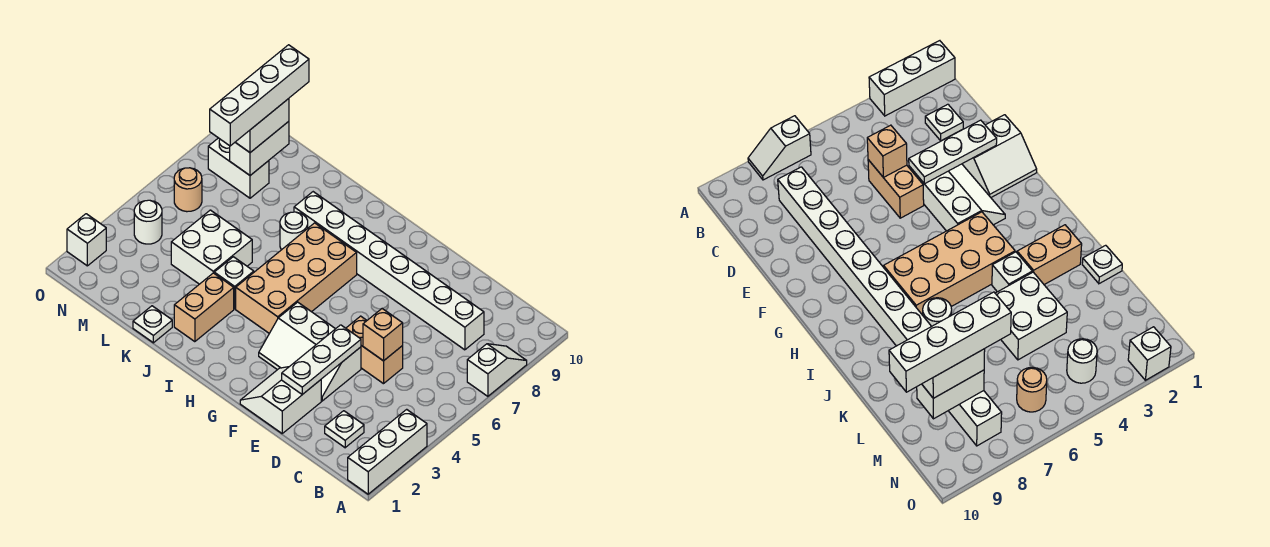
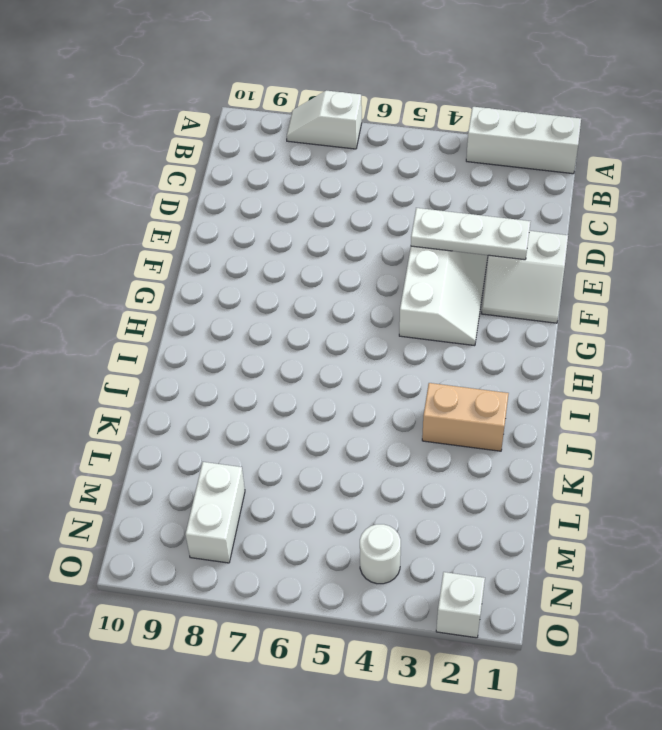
none -> white 1x1 plate [325,411,364,448]
none -> white 1x8 brick [294,192,484,350]
none -> tan 1x2 brick [346,316,403,384]

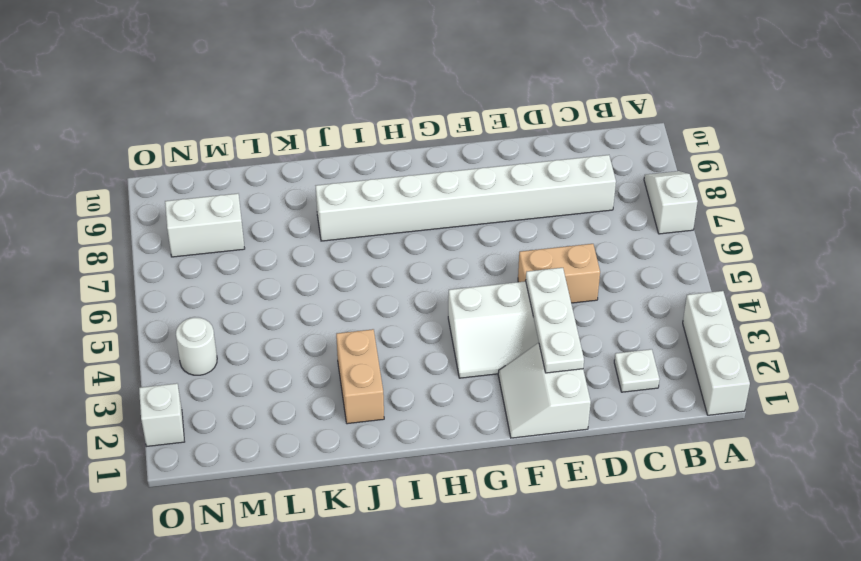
none -> tan 2x4 brick [236,223,357,333]
none -> white 1x1 brick [214,257,254,309]
none -> white 1x1 round brick [280,212,308,250]

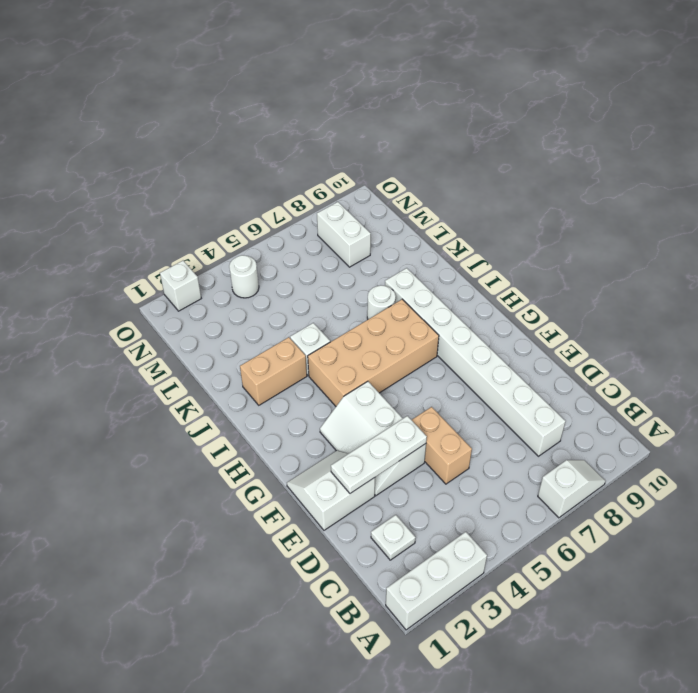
none -> white 1x1 plate [133,306,172,343]
none -> white 2x2 brick [171,210,252,284]
none -> tan 1x1 round brick [174,168,202,212]

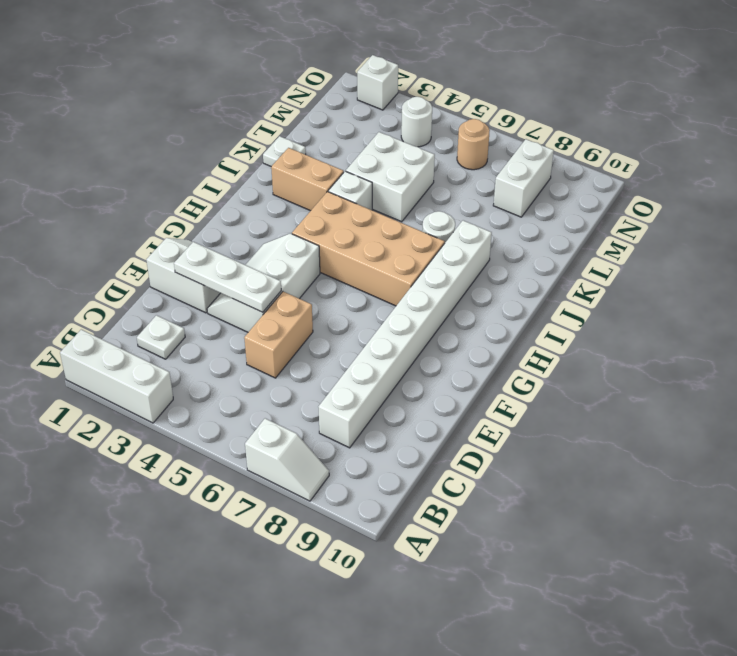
none -> tan 1x1 brick [363,309,403,361]
none -> white 1x2 brick [230,121,289,175]
none -> white 1x2 brick [235,99,289,153]

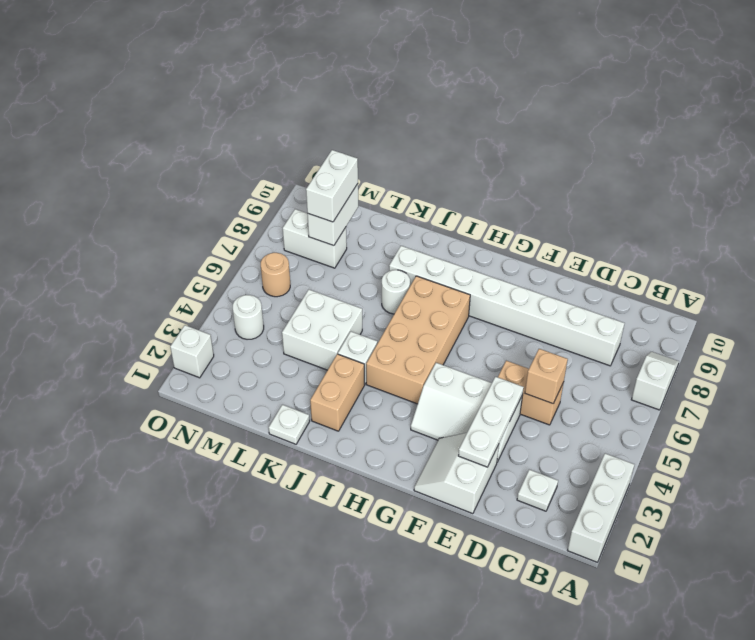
none -> white 1x4 brick [210,45,309,146]

